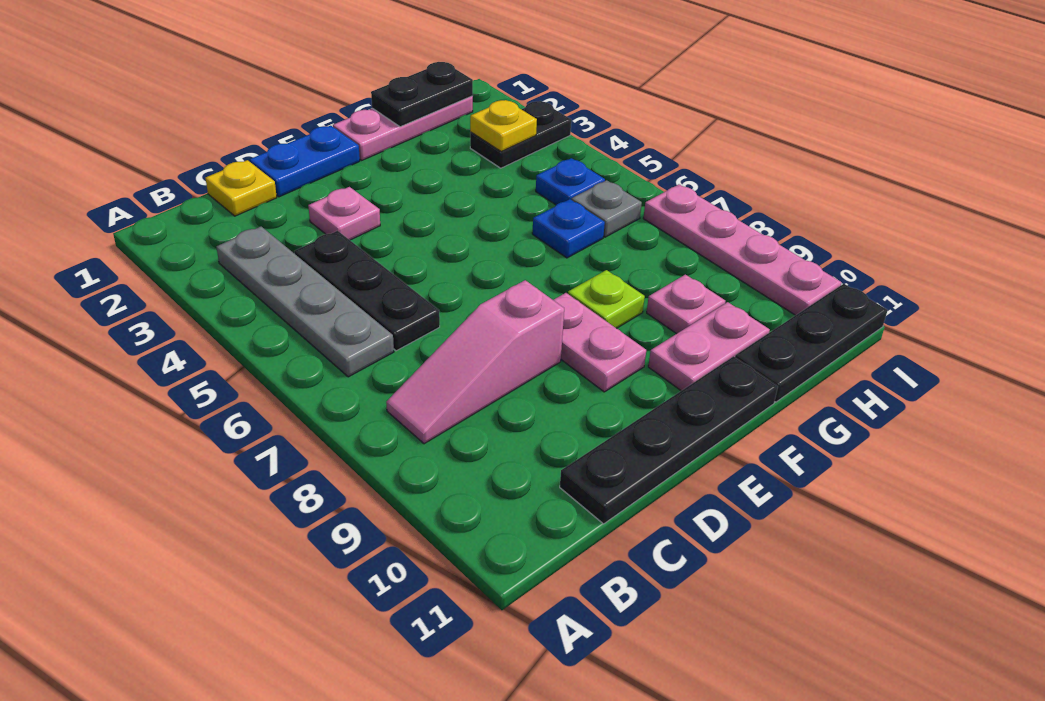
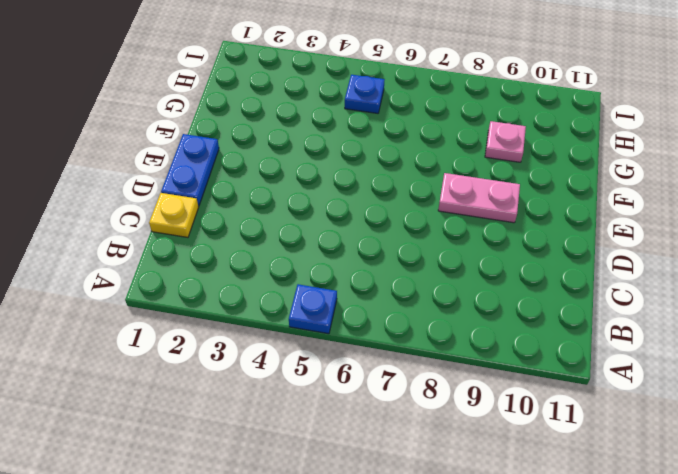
blue 1x1 plate [289,284,337,334] -> blue 1x1 plate moved to [532,199,605,258]
none -> grey 1x4 plate [217,227,394,377]
none -> pink 1x3 slope [386,280,564,444]
none -> black 1x3 plate [294,231,440,351]

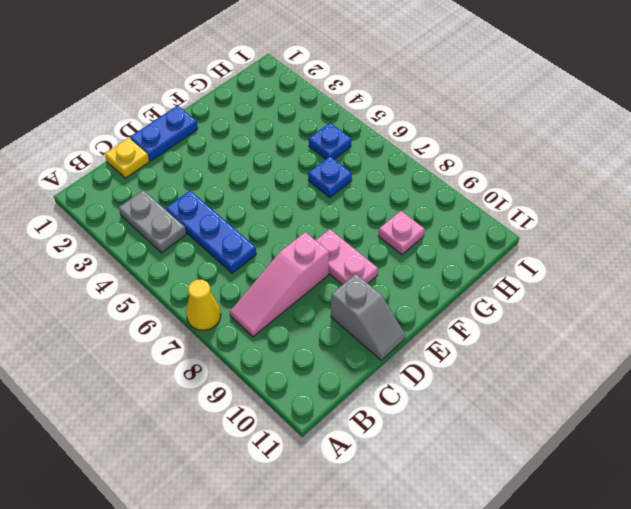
yellow 1x1 cone [186,280,221,330] -> none
grey 1x2 plate [119,190,186,253] -> grey 1x4 plate [217,227,394,377]
blue 1x3 plate [166,191,256,273] -> black 1x3 plate [294,231,440,351]
grey 1x2 slope [331,274,405,360] -> black 1x4 plate [560,356,778,524]
none -> pink 1x1 plate [308,187,380,240]
none -> pink 1x3 plate [333,96,473,160]
none -> lime 1x1 plate [568,270,645,328]

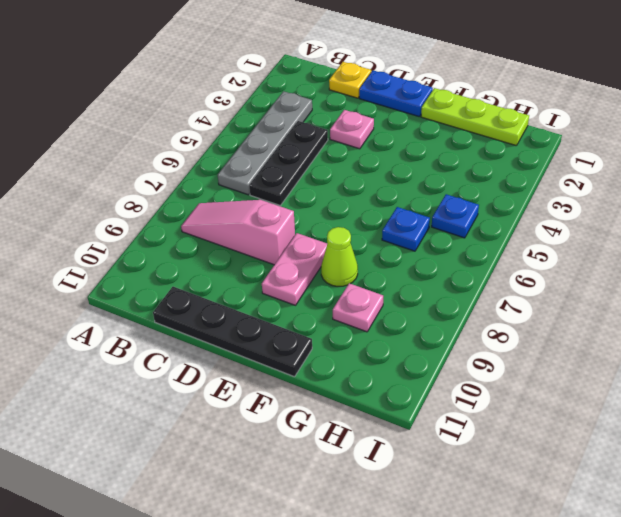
lime 1x3 plate [421,88,529,146] -> pink 1x3 plate [333,96,473,160]
lime 1x1 cone [321,227,358,286] -> lime 1x1 plate [568,270,645,328]
none -> pink 1x2 plate [648,302,770,391]
none -> black 1x3 plate [735,284,888,402]
none -> black 1x2 plate [470,101,571,168]

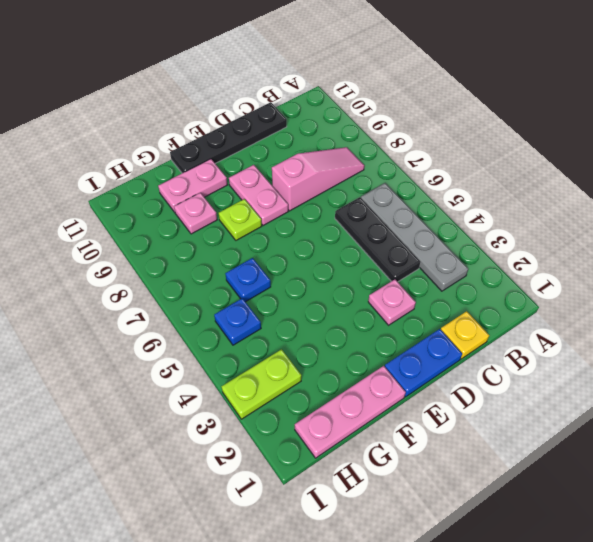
lime 1x2 plate [221,350,301,419] -> black 1x2 plate [470,101,571,168]
none -> black 1x3 plate [735,284,888,402]
none -> grey 1x1 plate [572,180,642,237]
none -> pink 1x4 plate [643,184,842,315]

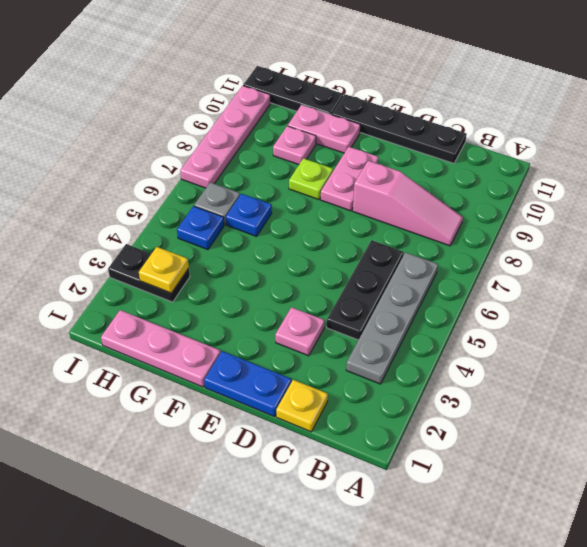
none -> black 1x2 plate [371,62,473,127]

